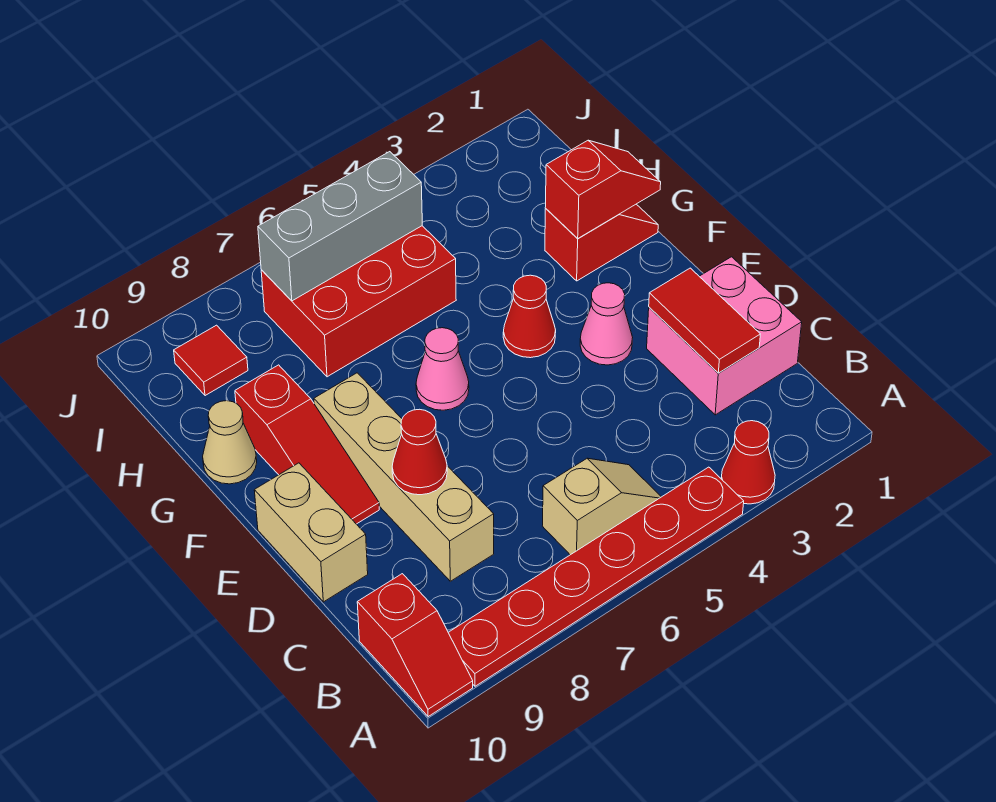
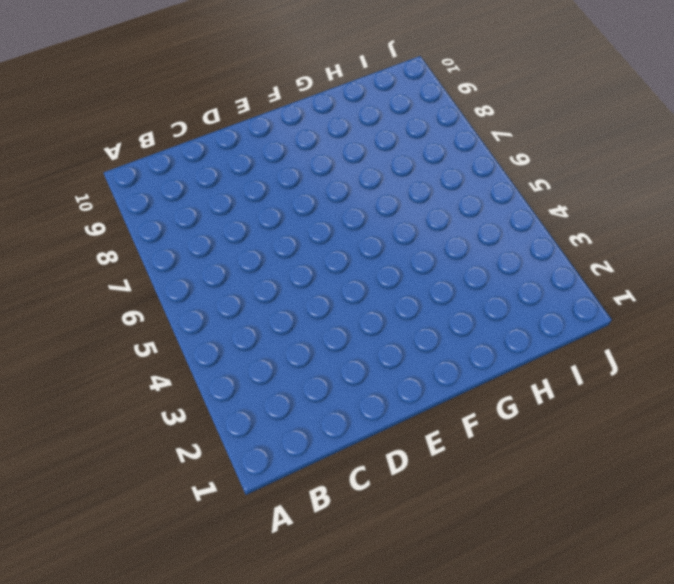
none -> red 1x1 cone [721,421,775,504]
none -> red 1x6 plate [448,467,744,686]
none -> red 1x2 slope [357,574,473,717]

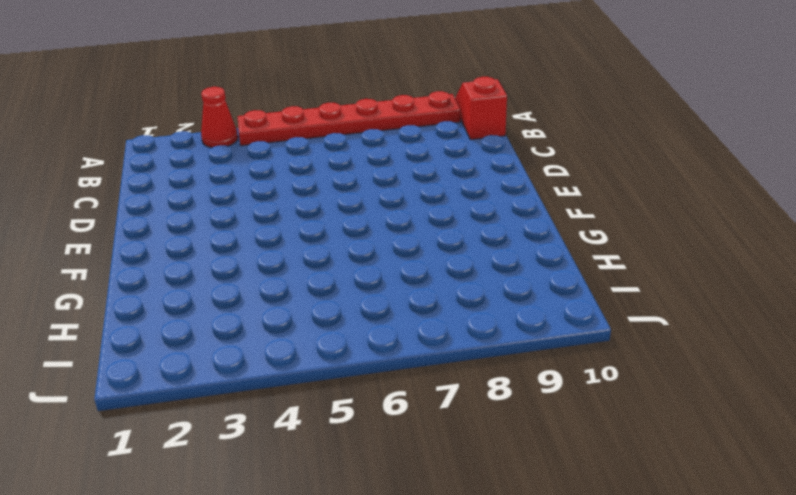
none -> tan 1x2 slope [543,458,661,555]
none -> pink 2x2 brick [647,257,802,415]
none -> tan 1x4 brick [314,373,494,581]

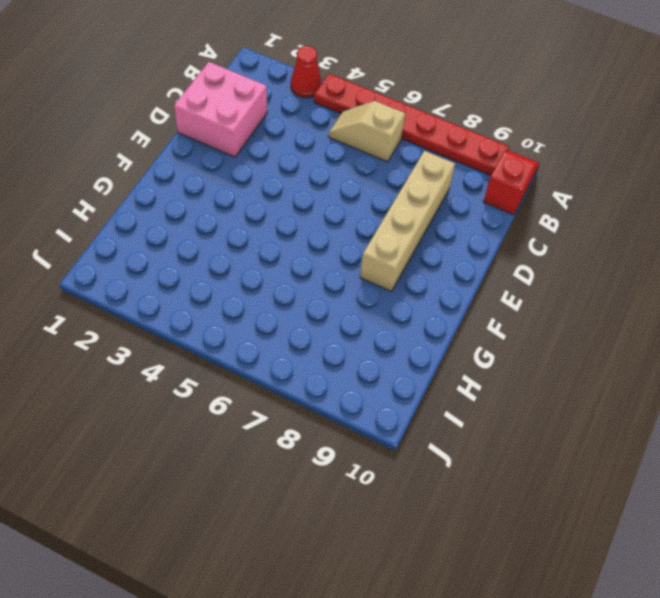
none -> tan 1x2 brick [254,463,368,602]
none -> pink 1x1 cone [580,283,633,365]
none -> red 1x3 slope [235,365,379,524]

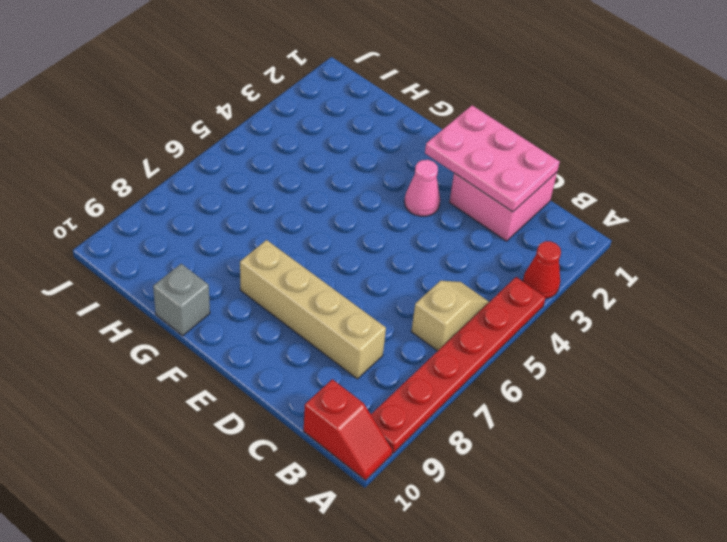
pink 2x3 plate [425,106,560,212] -> red 1x2 tile [649,268,760,373]
grey 1x1 brick [153,264,210,336] -> tan 1x1 cone [203,401,257,484]
none -> tan 1x2 brick [254,463,368,602]
none -> red 1x3 slope [235,365,379,524]
none -> red 1x1 cone [503,275,556,358]

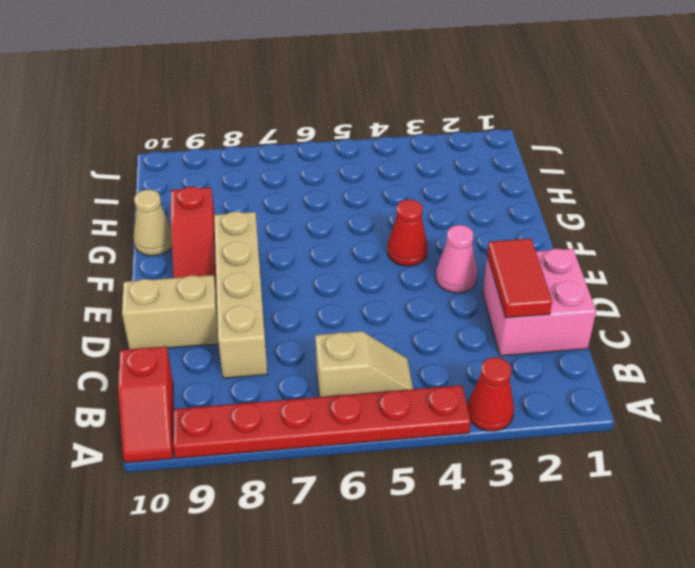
tan 1x2 brick [122,275,219,349] -> tan 1x2 brick turned to [254,463,368,602]
none -> pink 1x1 cone [416,328,469,410]
none -> red 1x2 slope [545,204,658,281]
none -> red 2x3 brick [261,226,456,377]

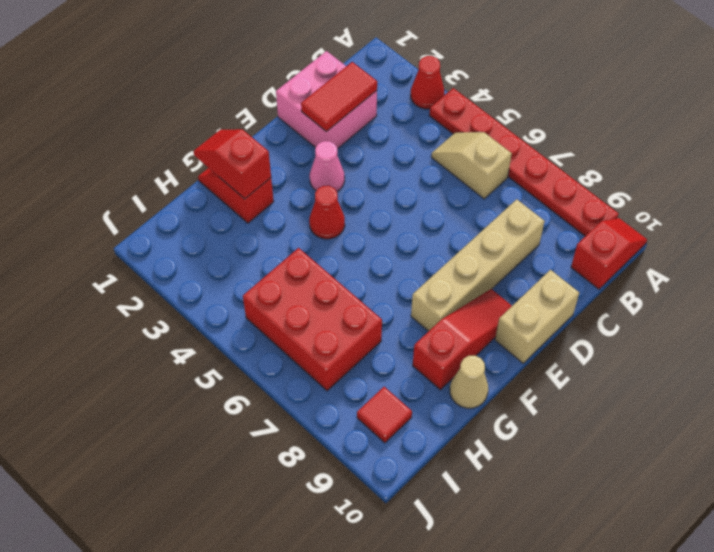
none -> pink 1x1 cone [416,328,469,410]
none -> red 1x1 cone [392,409,447,495]
none -> grey 1x3 brick [258,152,422,301]

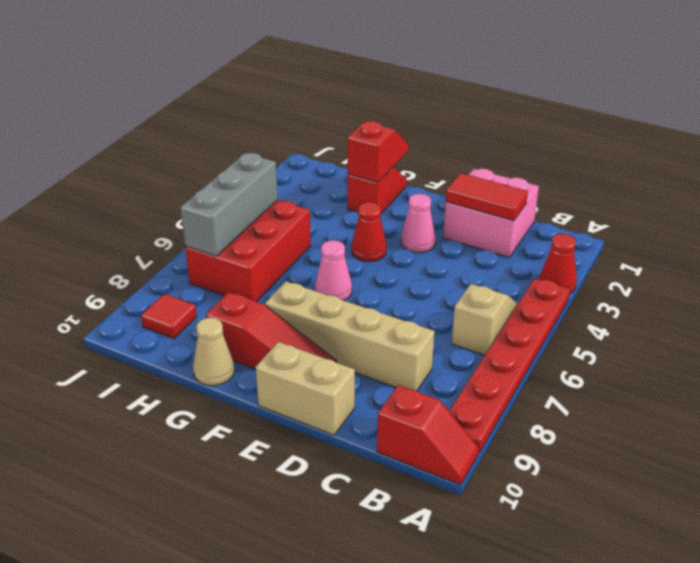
none -> red 1x1 cone [392,409,447,495]

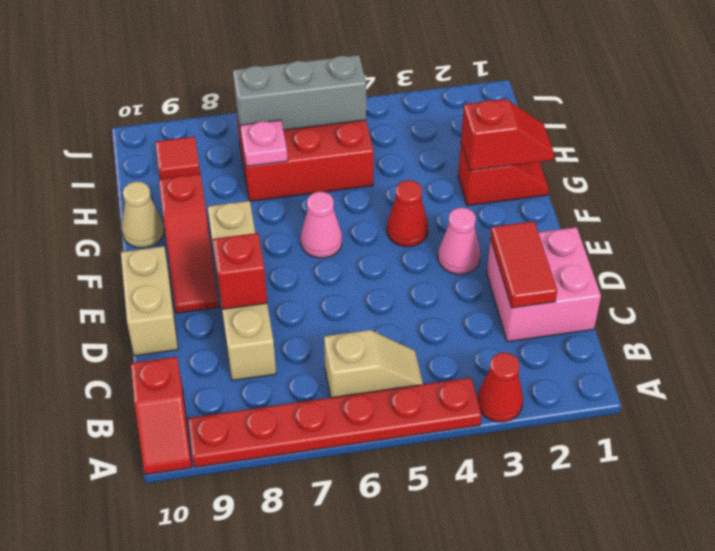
red 1x1 brick [213,233,267,309] -> red 1x1 cone [392,409,447,495]
pink 1x1 plate [240,120,288,166] -> none

